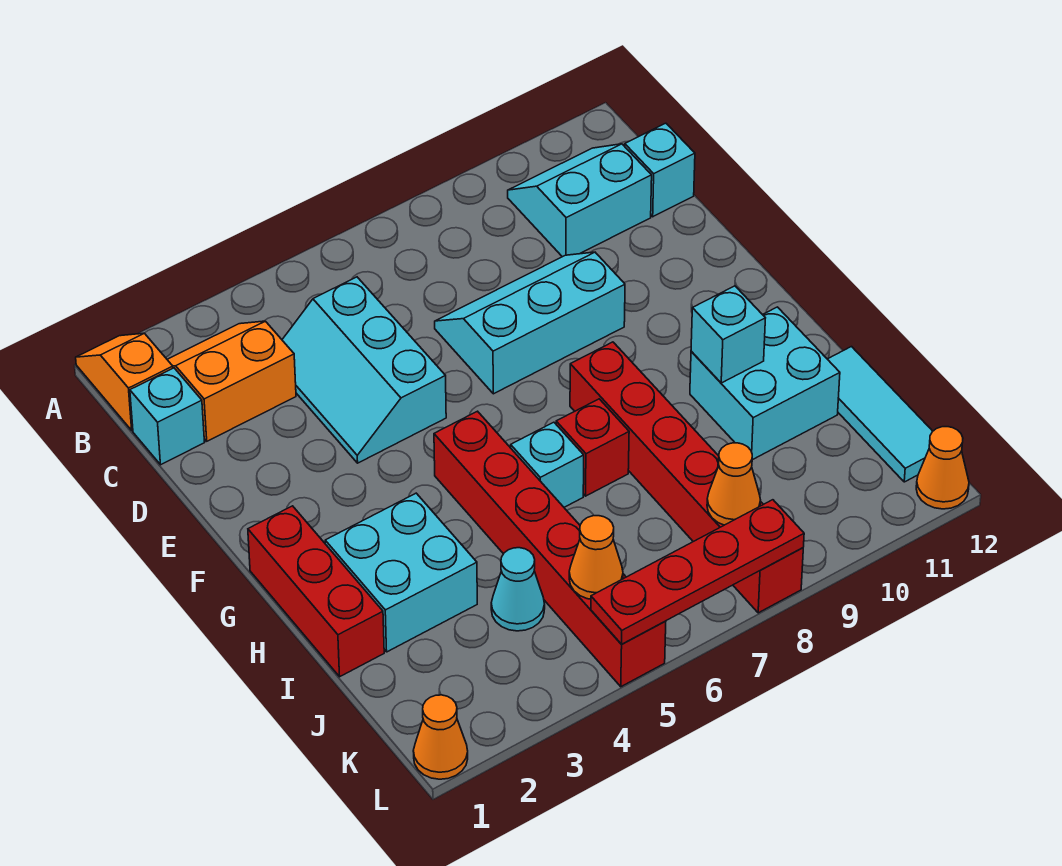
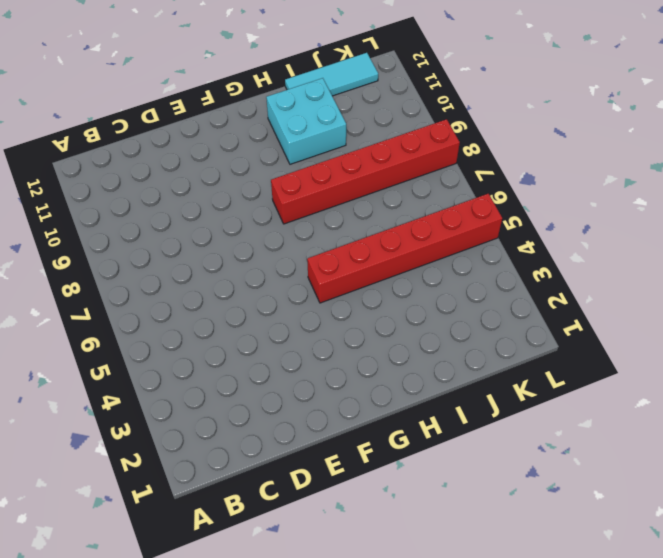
none -> orange 1x2 slope [76,333,173,430]
none -> orange 2x2 slope [167,321,296,441]
none -> cyan 2x2 slope [508,144,652,257]

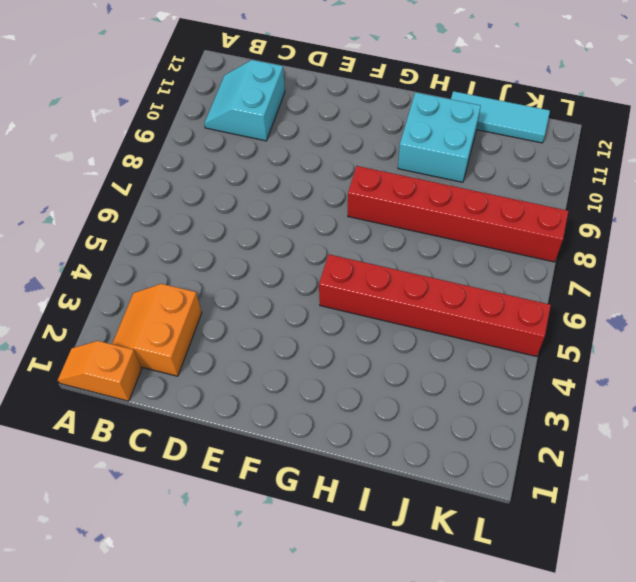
none -> cyan 1x1 brick [130,368,205,465]
none -> cyan 2x3 slope [282,277,446,463]
none -> cyan 1x1 brick [625,123,695,217]

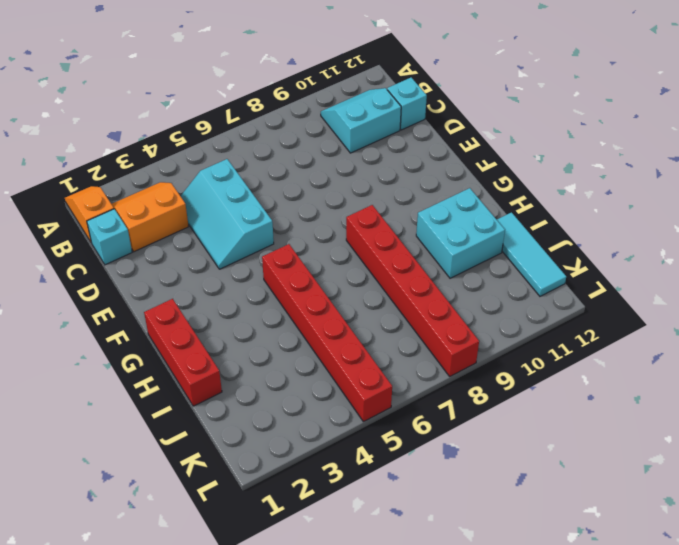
none -> cyan 2x3 slope [435,252,625,394]
none -> cyan 2x2 brick [325,493,477,652]
none -> cyan 1x1 brick [511,422,584,507]

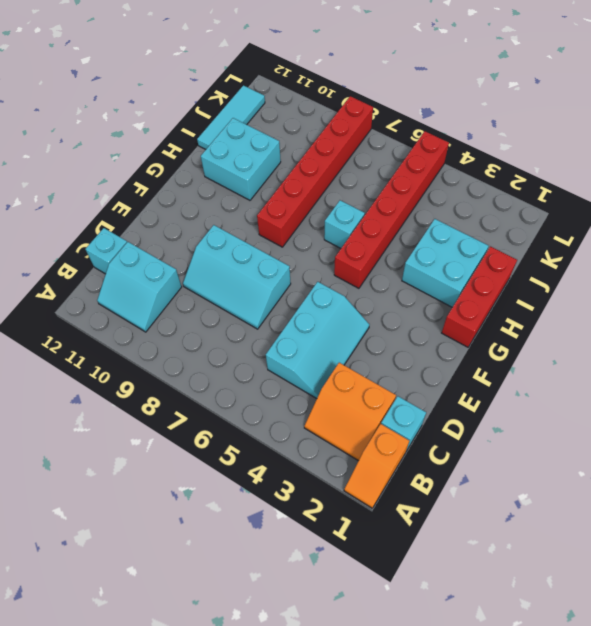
none -> red 1x1 brick [556,399,629,496]
none -> cyan 1x1 cone [491,548,545,631]
none -> orange 1x1 cone [413,695,468,779]

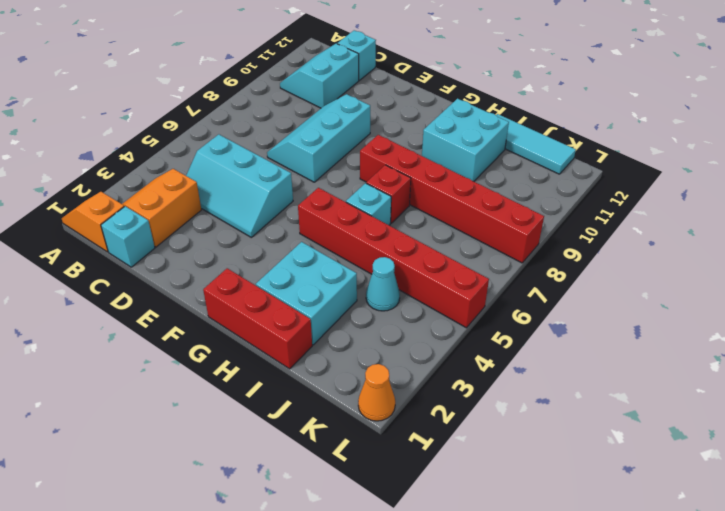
none -> orange 1x1 cone [916,427,969,509]
none -> cyan 1x1 brick [691,286,765,383]
none -> orange 1x1 cone [569,516,623,599]

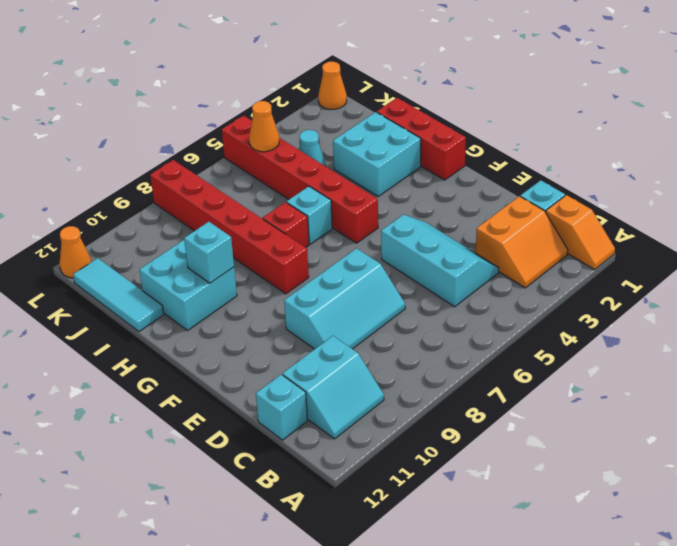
none -> orange 1x1 cone [707,443,760,525]
none -> red 1x4 plate [591,500,804,644]

